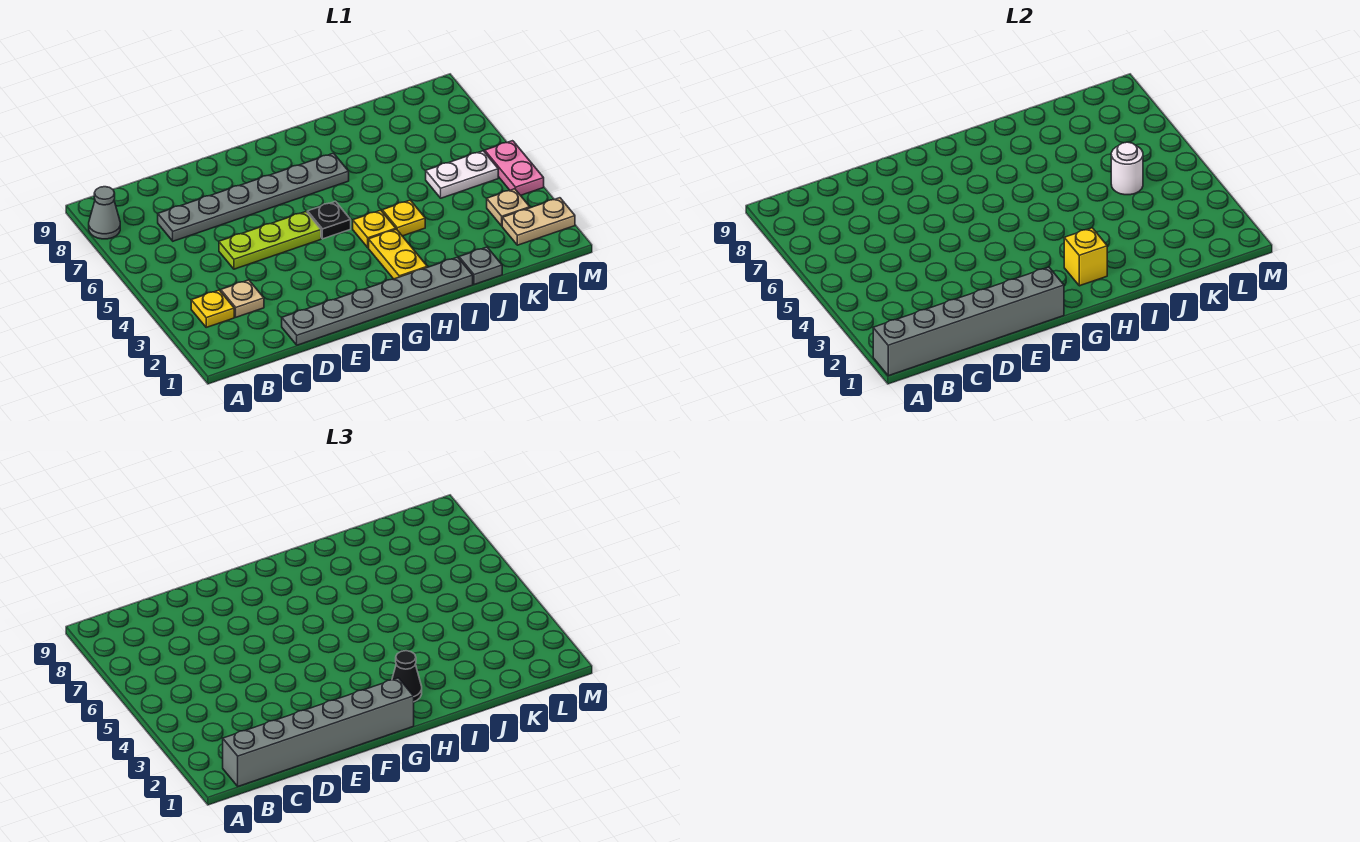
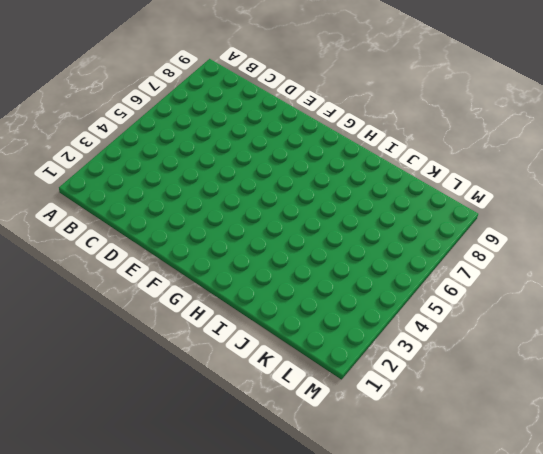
none -> grey 1x1 cone [89,187,120,239]
none -> yellow 1x1 plate [191,290,234,327]
none -> tan 1x1 plate [221,280,264,317]

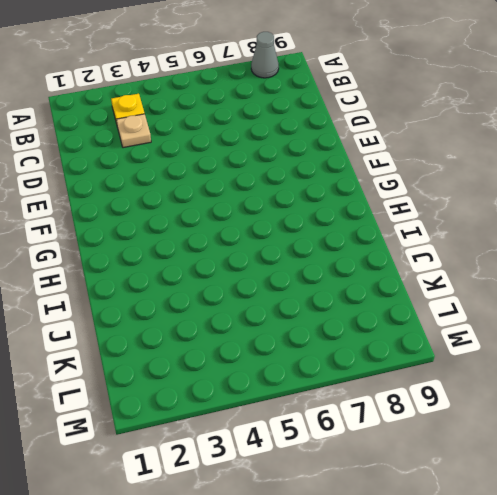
none -> grey 1x6 plate [158,153,349,241]
none -> grey 1x6 plate [282,257,473,345]
none -> lime 1x3 plate [219,212,321,269]

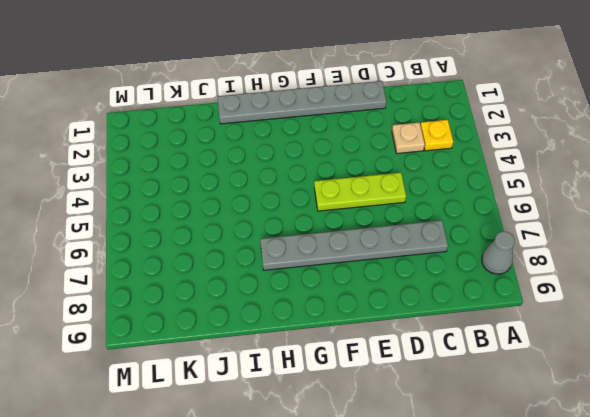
none -> black 1x1 plate [307,201,351,239]
none -> yellow 1x2 plate [369,229,427,279]
none -> yellow 1x1 plate [353,210,396,248]

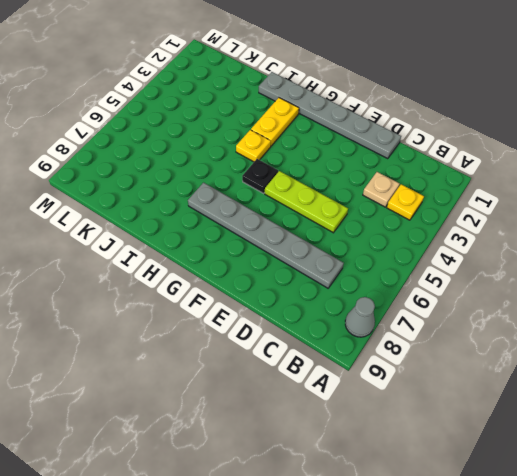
none -> yellow 1x1 plate [382,200,425,236]
none -> grey 1x1 plate [459,247,502,285]
none -> white 1x2 plate [426,151,498,198]

